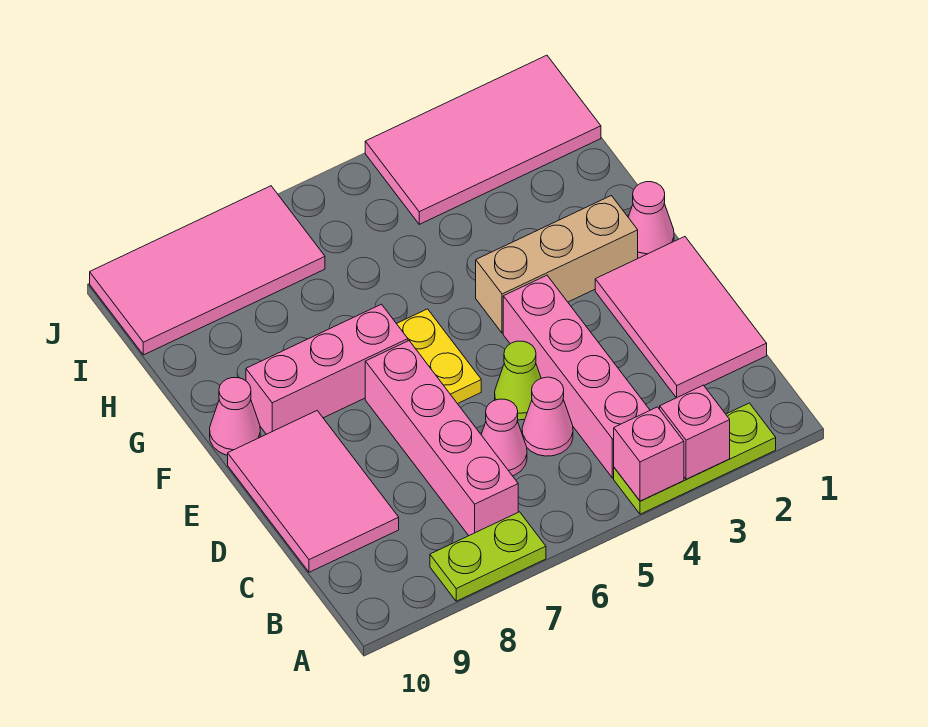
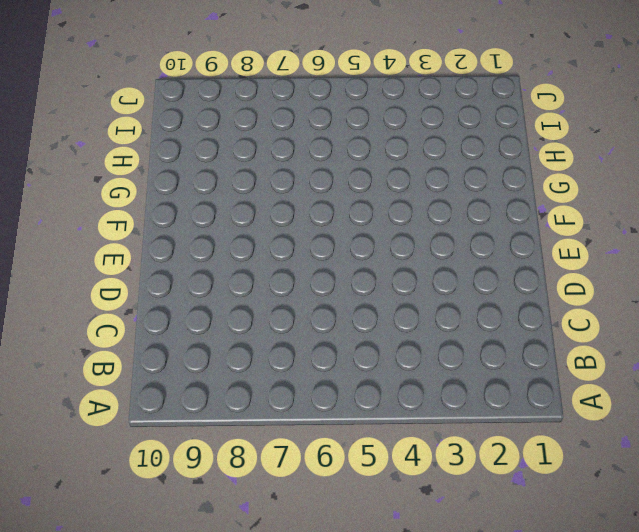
none -> lime 1x3 plate [614,403,776,514]
none -> lime 1x2 plate [430,512,546,601]
none -> pink 1x4 brick [503,275,650,478]

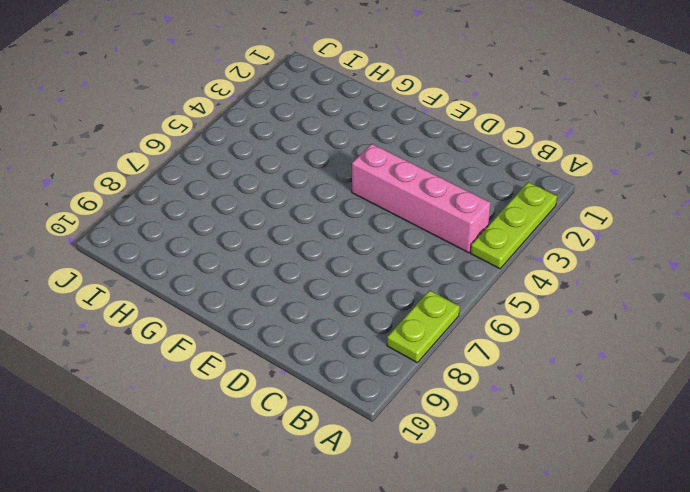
none -> pink 1x4 brick [365,341,518,536]
none -> pink 2x3 tile [595,237,767,398]
none -> pink 1x1 cone [522,377,573,456]

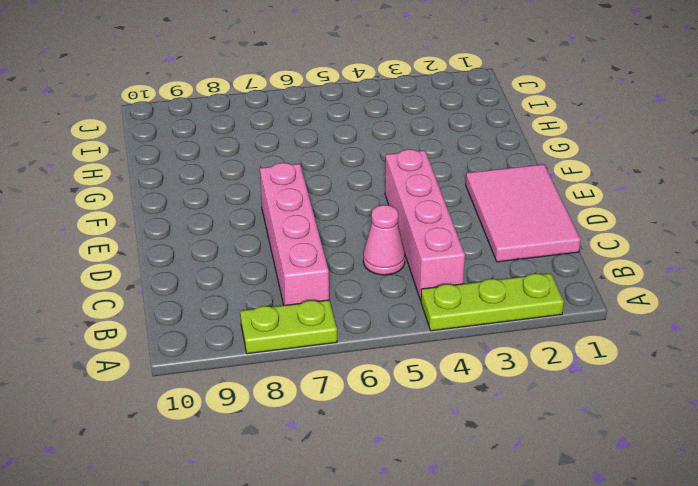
none -> pink 1x1 cone [481,399,527,476]
none -> pink 2x3 tile [228,411,399,572]
none -> lime 1x1 cone [495,341,541,420]

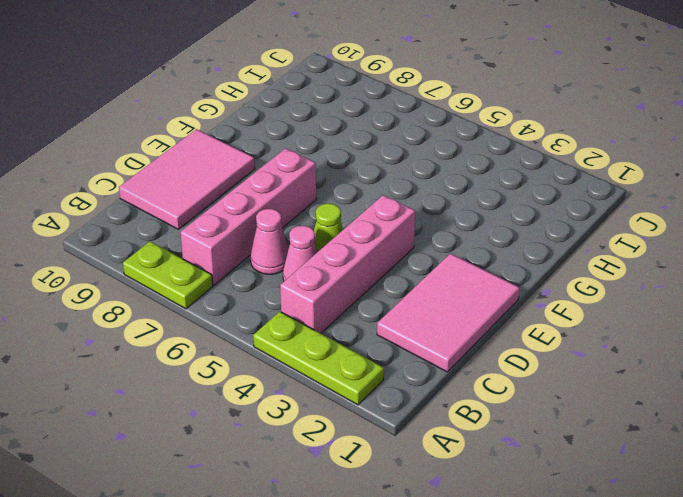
none -> yellow 1x2 plate [397,309,481,404]
none -> pink 1x1 cone [628,182,674,258]
none -> tan 1x3 brick [476,196,638,333]

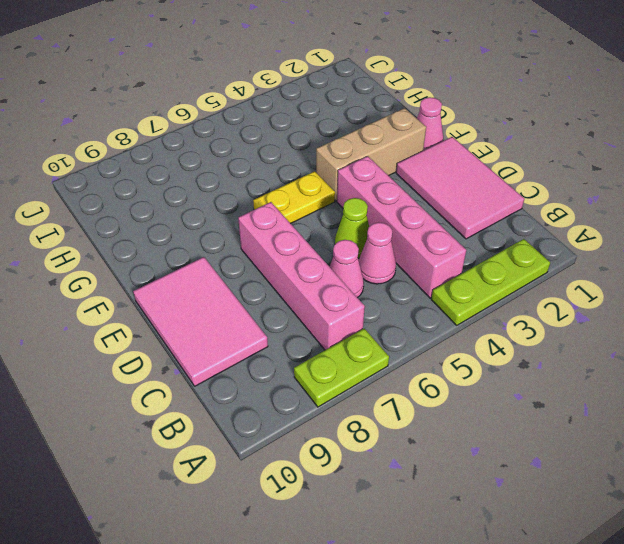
yellow 1x2 plate [253,171,335,223] -> yellow 1x2 plate turned to [397,309,481,404]
none -> pink 1x3 brick [246,304,408,434]
none -> pink 1x1 cone [210,378,260,455]
none -> pink 2x4 tile [365,55,601,224]

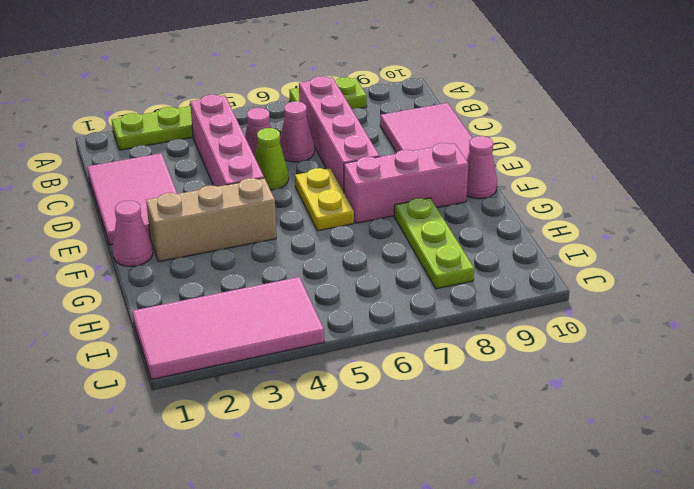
lime 1x3 plate [394,198,474,289] -> pink 2x4 tile [90,186,325,355]
none -> pink 1x1 brick [660,385,730,479]
none -> pink 1x1 brick [614,407,684,501]

